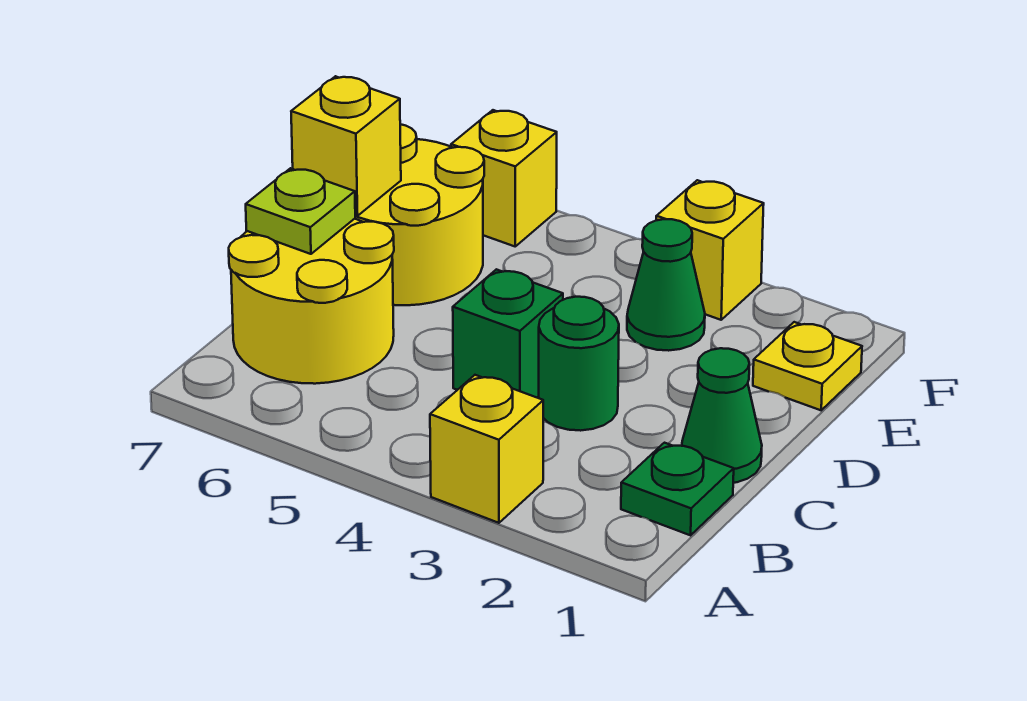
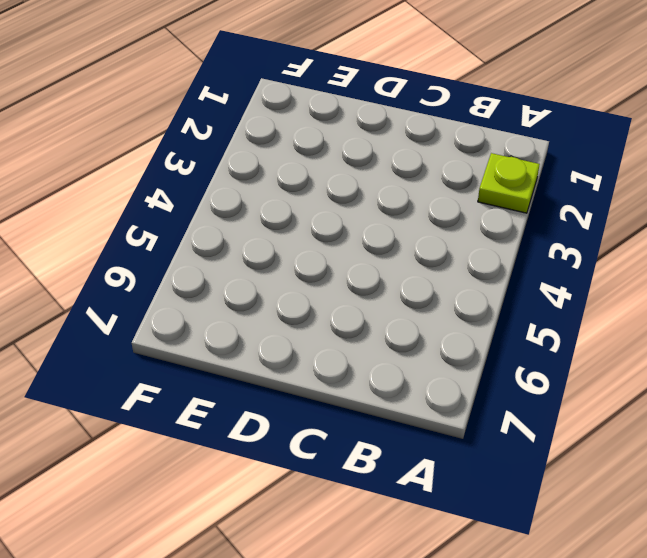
lime 1x1 plate [478,153,540,213] -> lime 1x1 plate moved to [246,168,355,254]
none -> yellow 1x1 brick [430,375,543,523]
none -> green 1x1 plate [621,443,734,535]
none -> yellow 2x2 round brick [229,219,394,384]

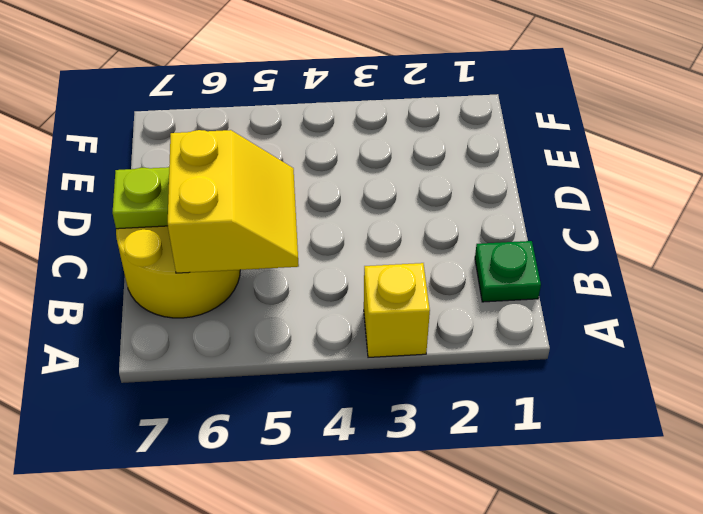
yellow 2x2 slope [168,130,299,273] -> none
none -> green 1x1 cone [682,348,762,483]
none -> green 1x1 round brick [539,297,619,431]
none -> green 1x1 brick [453,269,563,397]

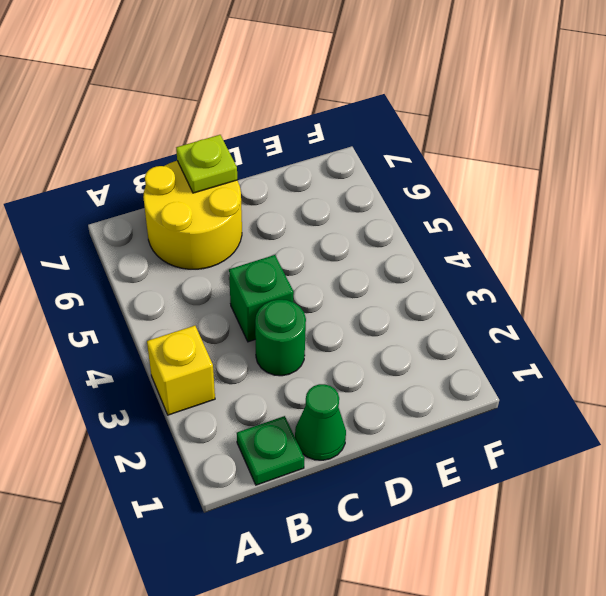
none -> yellow 2x2 round brick [355,124,484,305]
none -> yellow 1x1 plate [753,322,862,410]
none -> green 1x1 cone [627,219,705,351]

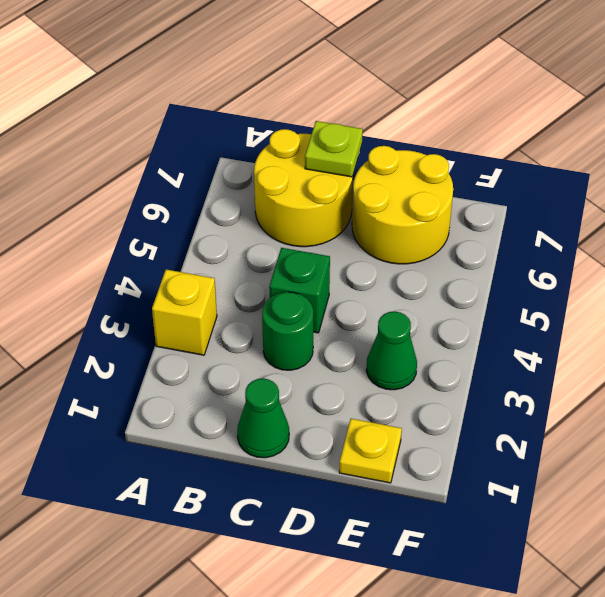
none -> green 1x1 plate [621,443,734,535]
none -> yellow 1x1 brick [656,180,764,320]
none -> yellow 1x1 brick [451,110,557,246]

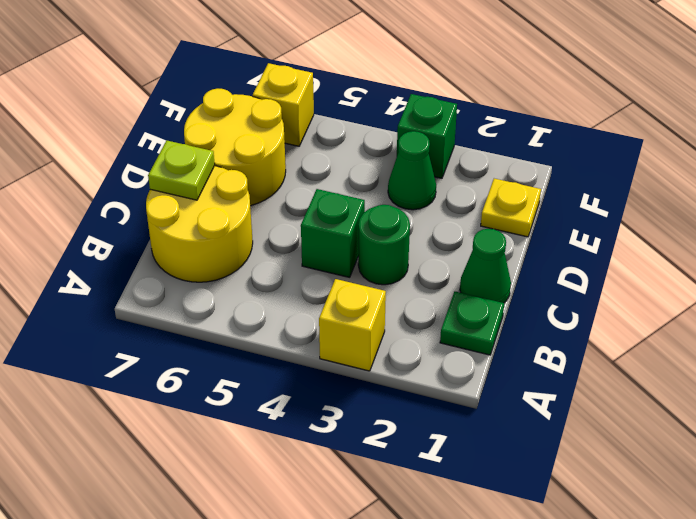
green 1x1 brick [397,94,457,178] -> yellow 1x1 brick [656,180,764,320]
none -> yellow 1x1 brick [291,76,401,216]

